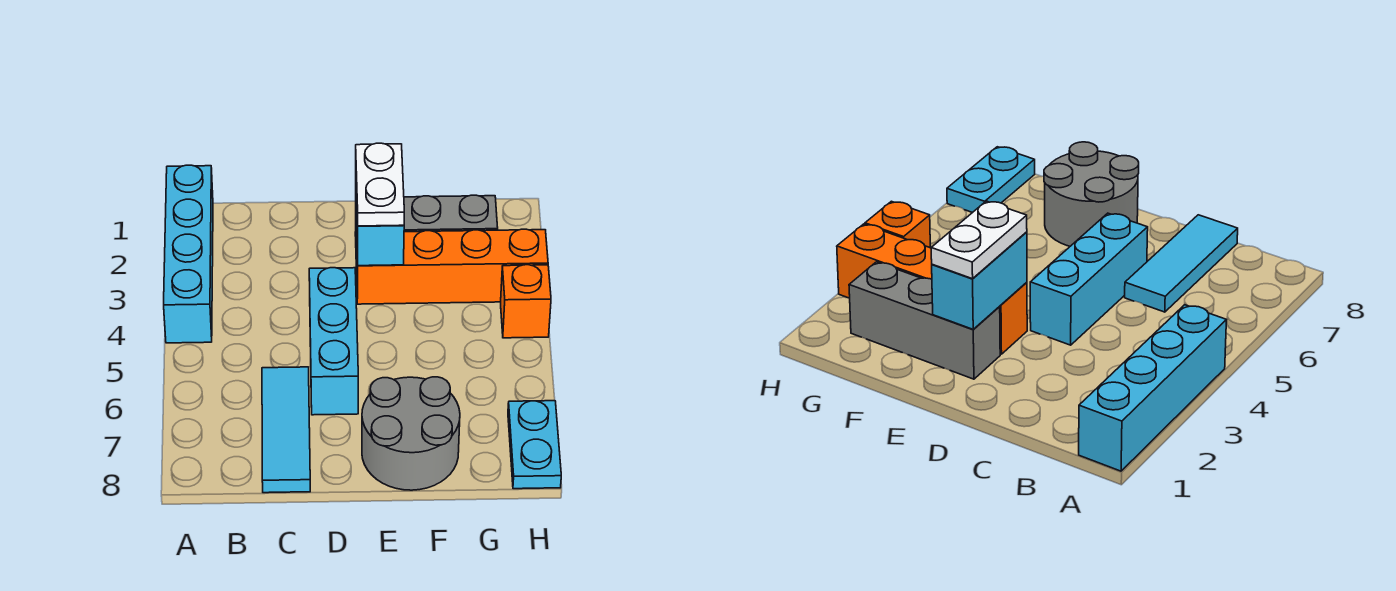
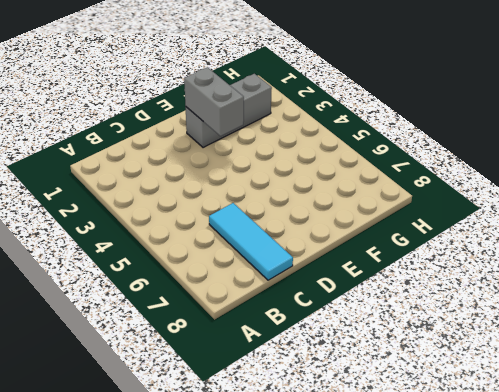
grey 1x2 brick [184,67,244,136] -> cyan 1x2 brick [356,186,404,266]
none -> cyan 1x4 brick [164,165,213,343]
none -> cyan 1x3 brick [309,268,358,415]

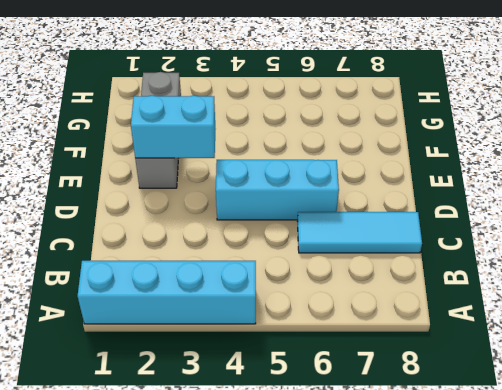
none -> orange 1x4 brick [357,229,548,304]
none -> grey 2x2 round brick [362,377,460,490]

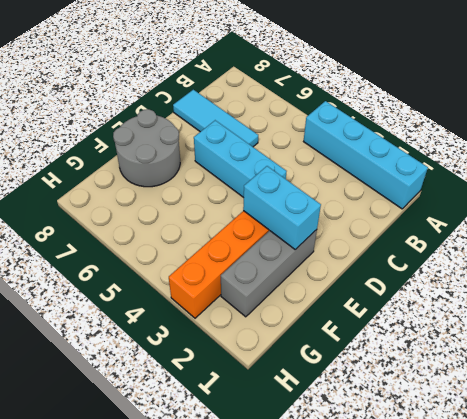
none -> orange 1x1 brick [501,265,551,338]
none -> cyan 1x2 plate [508,401,561,489]

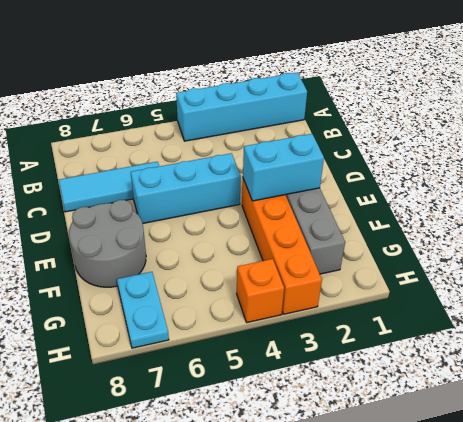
cyan 1x2 plate [117,272,169,348] -> cyan 1x2 plate turned to [508,401,561,489]
none -> white 1x2 plate [356,143,404,226]

